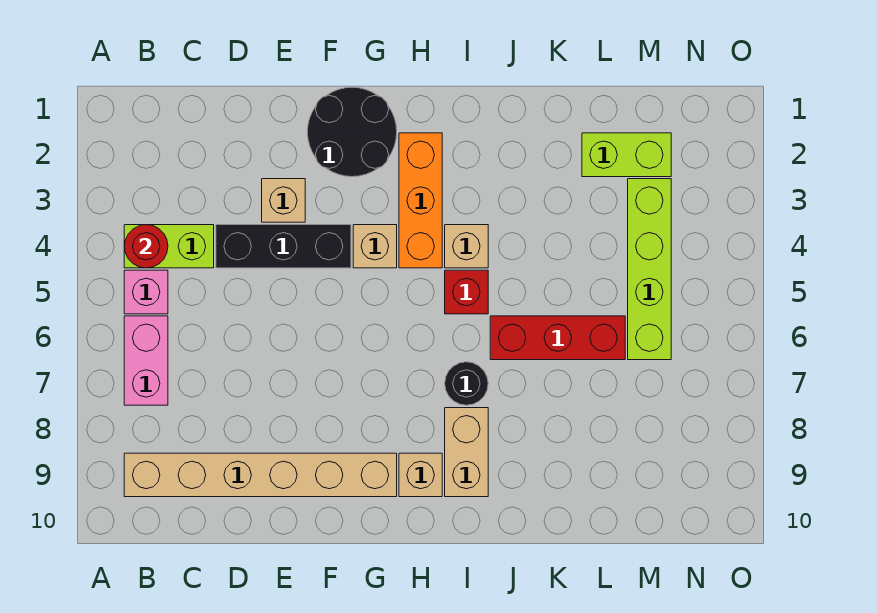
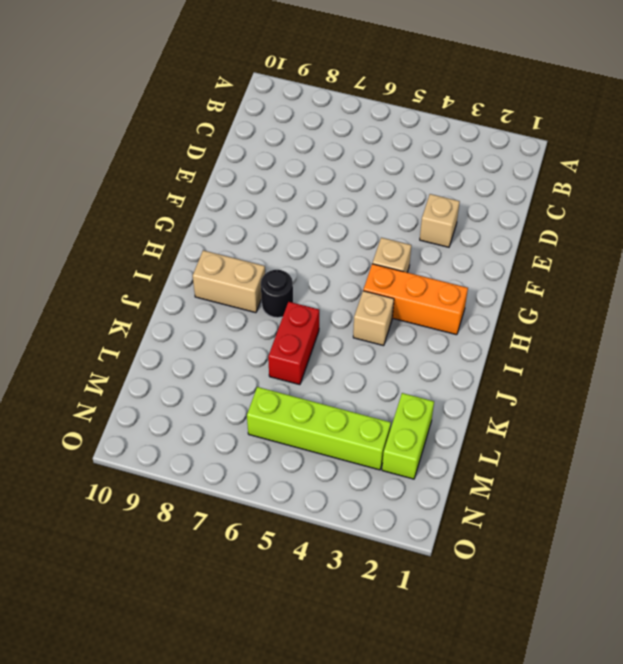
red 1x2 brick [268,302,319,385] -> red 1x3 brick [490,316,625,360]
none -> lime 1x2 brick [124,225,214,268]
none -> pink 1x1 brick [124,270,168,314]
none -> pink 1x2 brick [124,316,168,405]

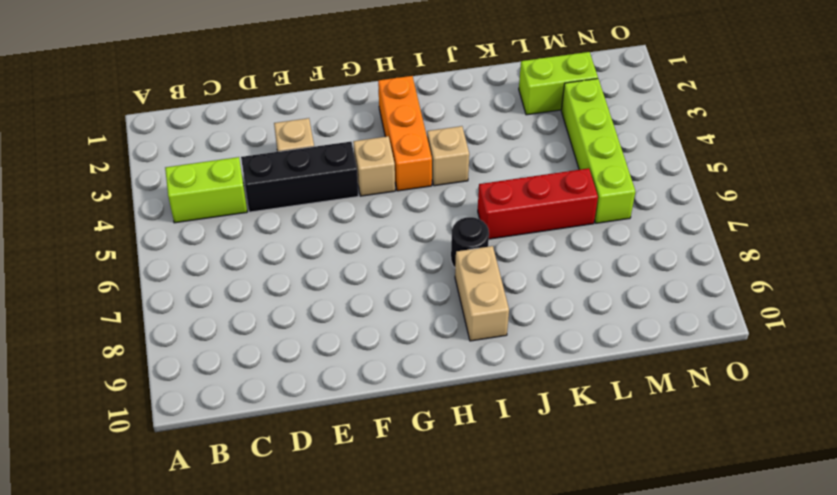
none -> pink 1x1 brick [124,270,168,314]
none -> pink 1x2 brick [124,316,168,405]
none -> tan 1x6 brick [124,453,397,497]

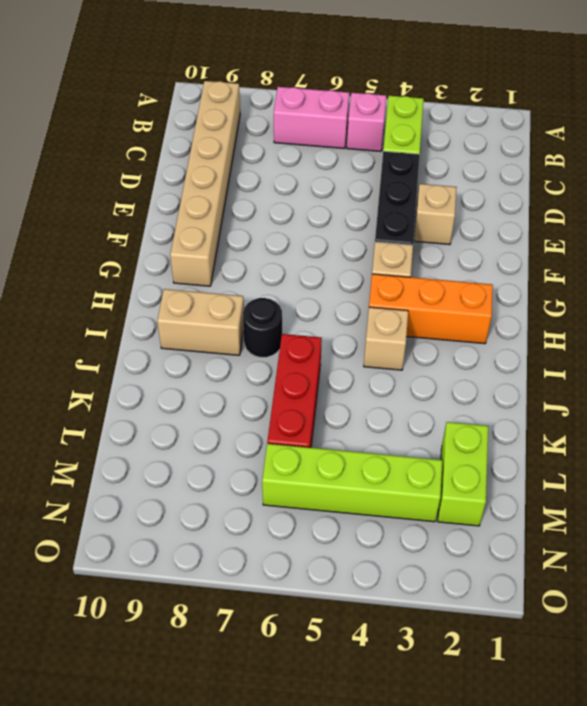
none -> black 2x2 round brick [307,87,397,177]
none -> tan 1x1 brick [399,453,442,497]
none -> red 1x1 brick [445,270,488,314]

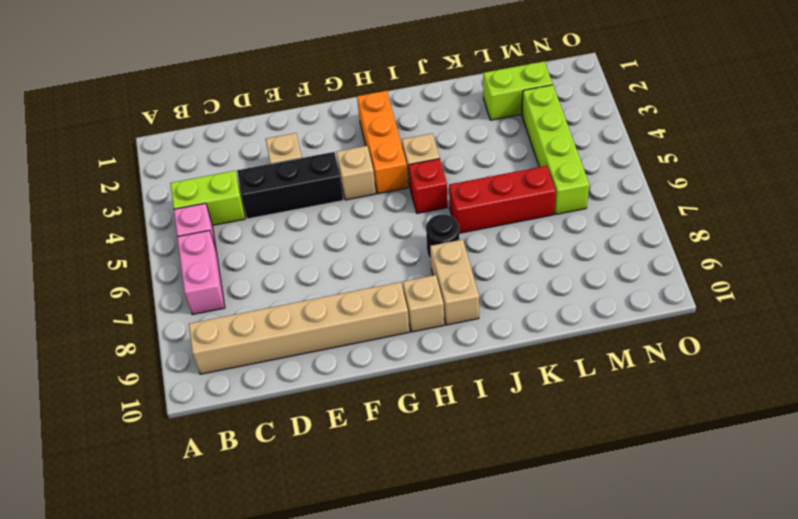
none -> black 2x2 round brick [307,87,397,177]
none -> red 1x1 round brick [125,225,168,268]

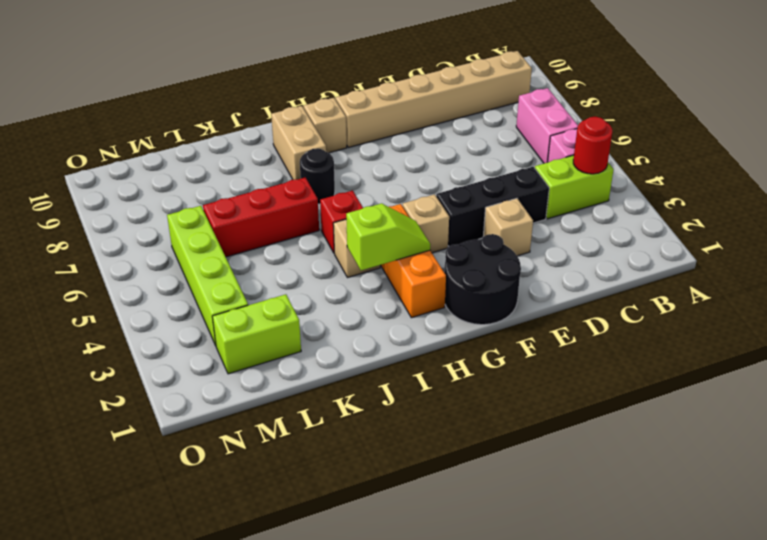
lime 1x2 slope [346,203,430,270] -> none

